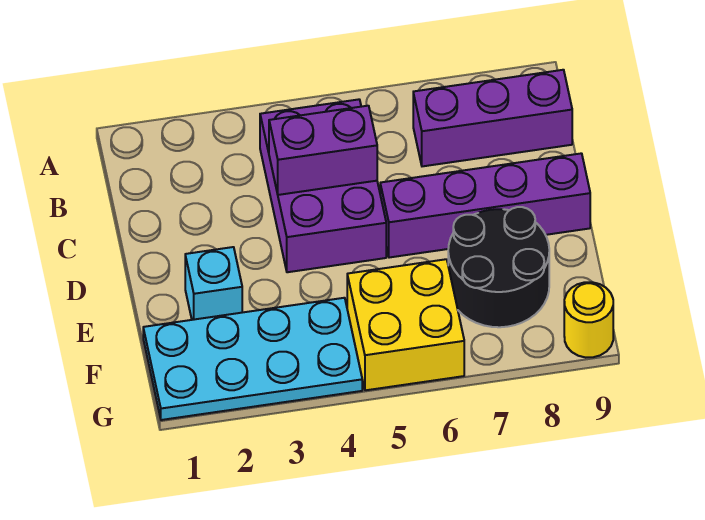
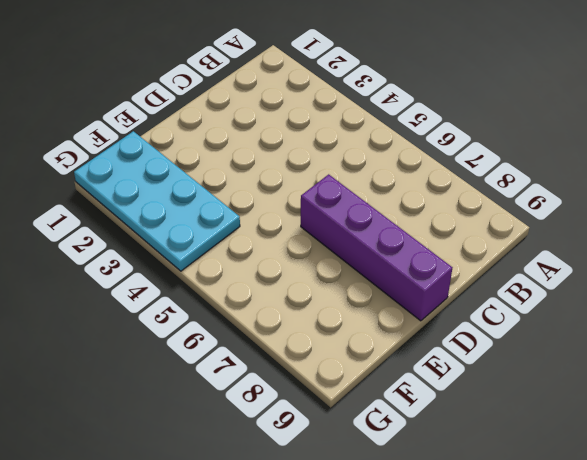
none -> purple 2x3 brick [260,99,386,272]
none -> purple 1x3 brick [413,70,572,166]

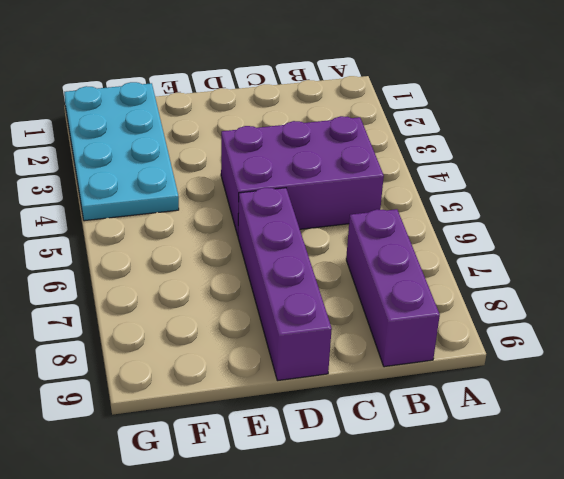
none -> cyan 1x1 brick [185,247,242,320]
none -> black 2x2 round brick [448,207,549,327]

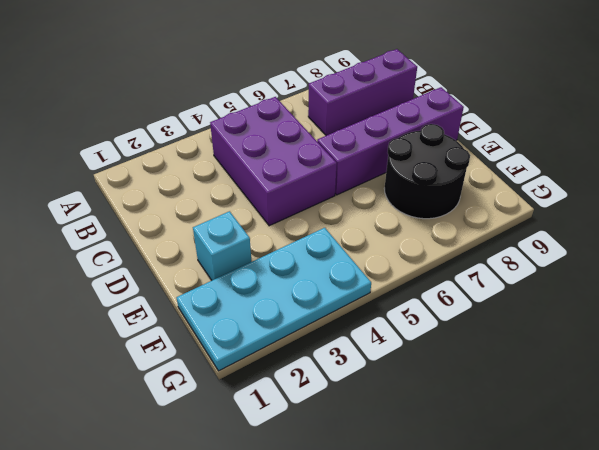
none -> yellow 2x2 brick [347,259,464,390]
none -> yellow 1x1 round brick [564,282,613,357]

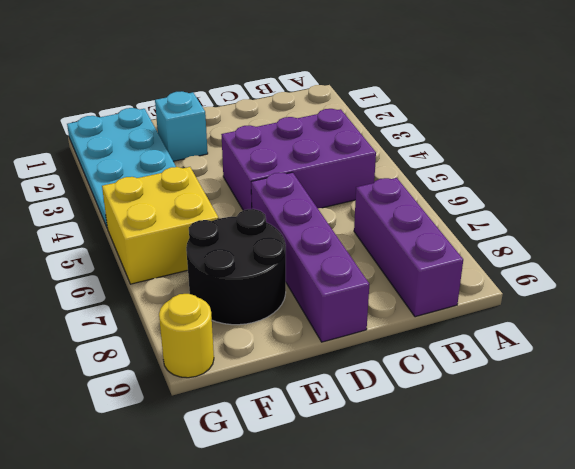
none -> purple 1x2 brick [269,106,377,195]

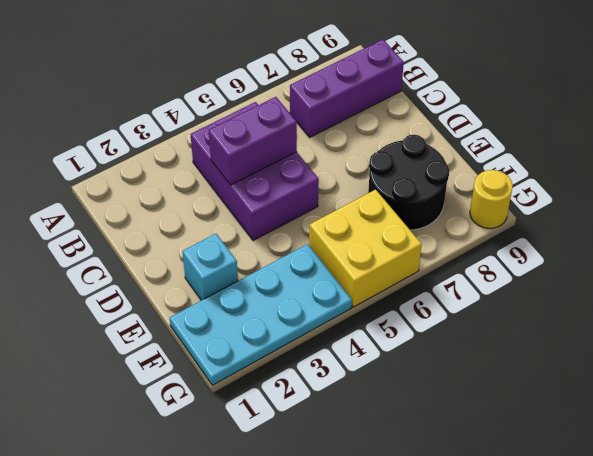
none -> purple 1x4 brick [380,153,590,258]

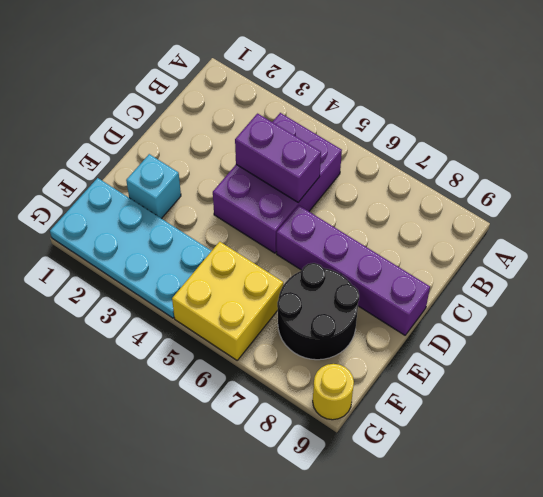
none -> purple 1x3 brick [413,70,572,166]

